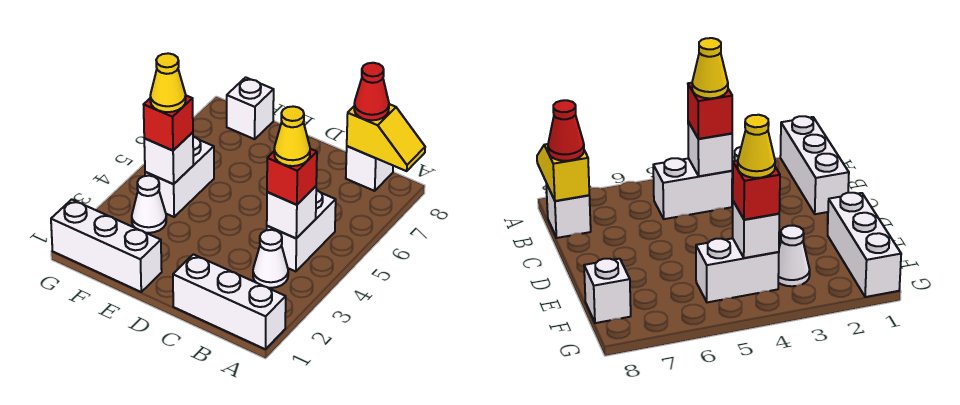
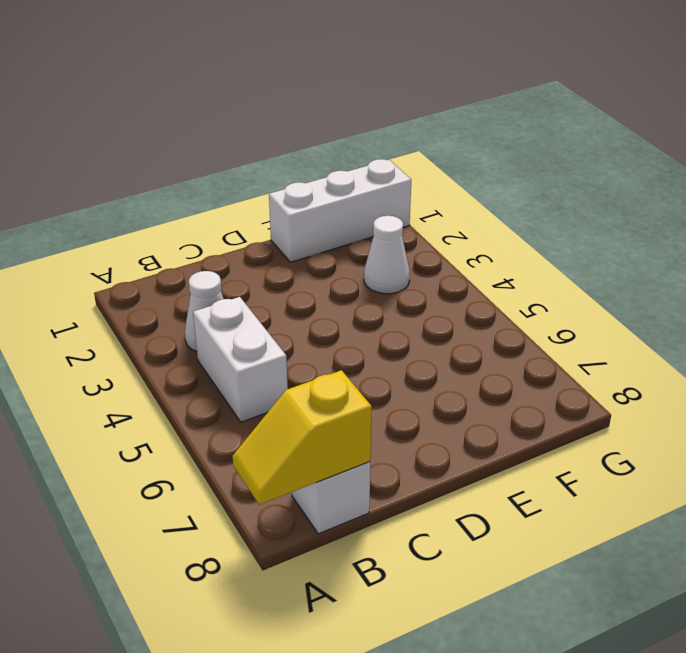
none -> white 1x3 brick [173,254,286,349]
none -> white 1x2 brick [145,137,214,217]
none -> white 1x1 brick [227,77,274,139]

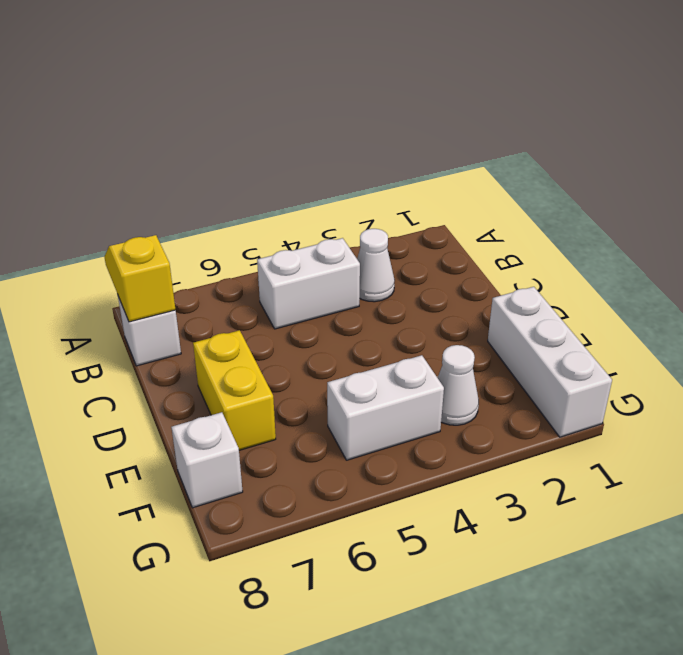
yellow 1x2 brick [193,330,276,450] -> none
none -> white 1x3 brick [173,254,286,349]
none -> white 1x1 brick [267,186,316,238]
none -> white 1x1 brick [144,132,193,184]

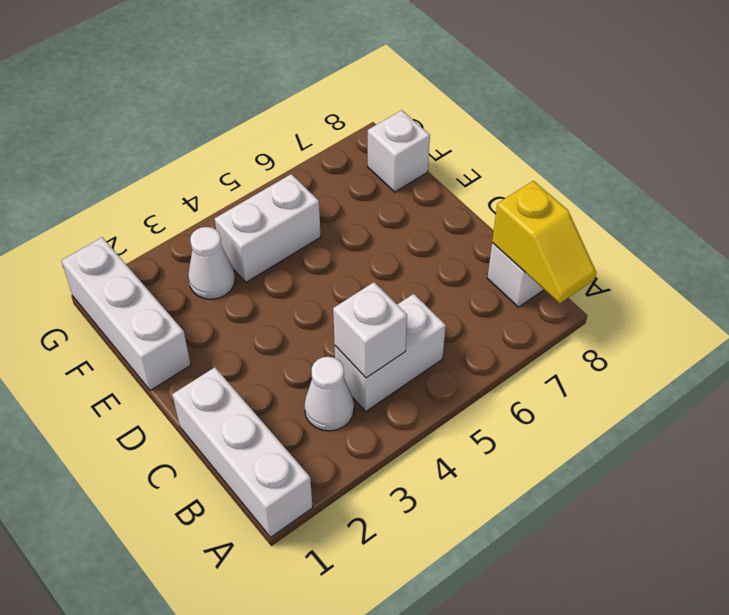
none -> white 1x1 brick [144,132,193,184]
none -> red 1x1 brick [267,149,317,205]
none -> red 1x1 cone [354,63,389,120]

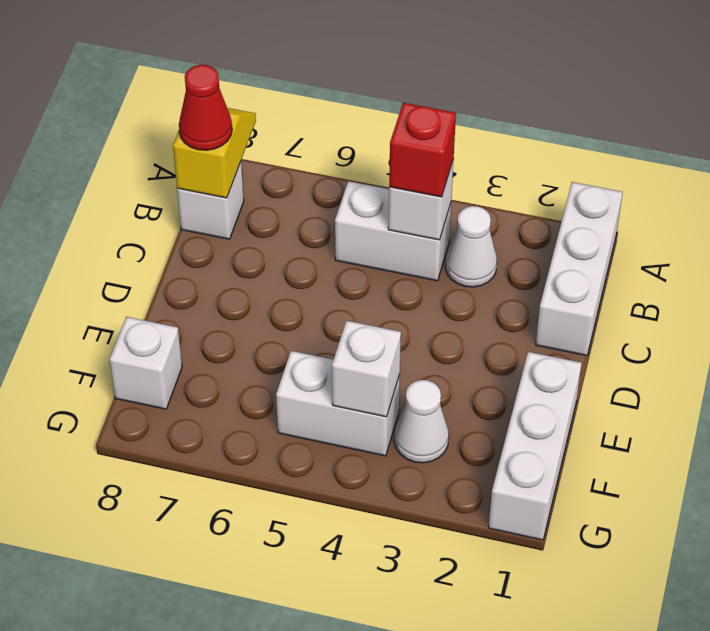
none -> red 1x1 brick [144,96,193,151]
none -> yellow 1x1 cone [274,106,310,166]
none -> yellow 1x1 cone [150,53,186,112]

